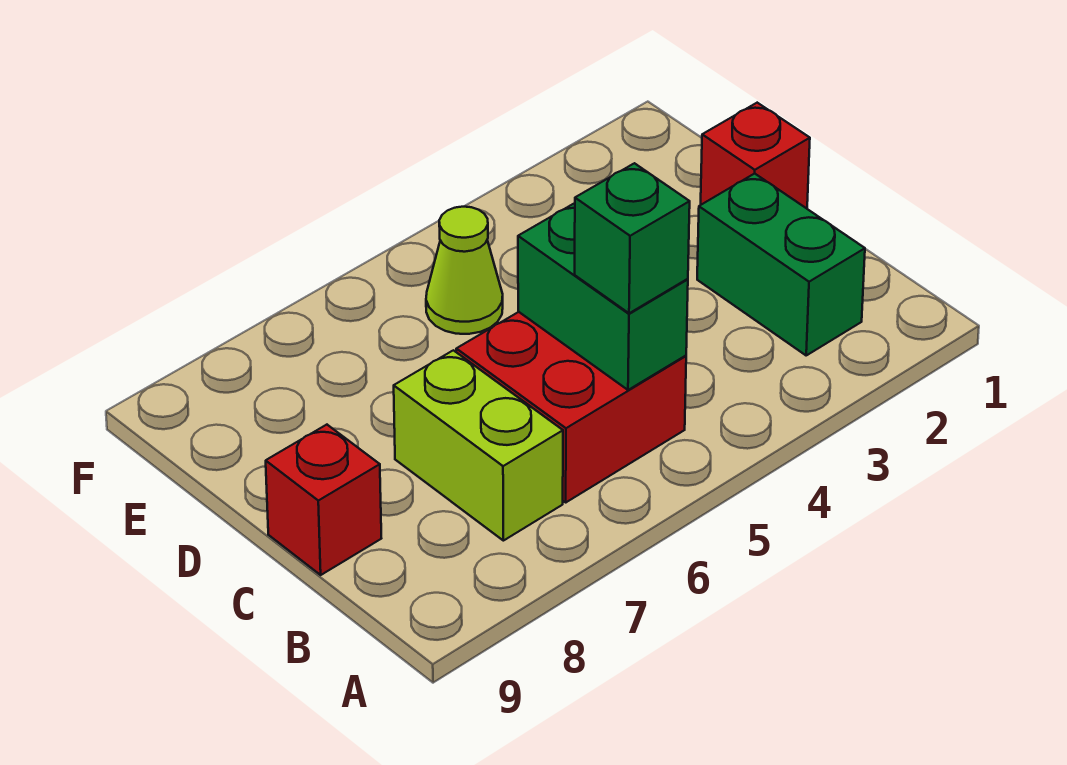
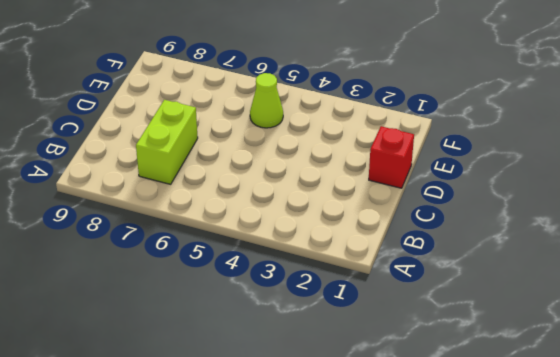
none -> green 1x2 brick [697,174,865,355]
none -> red 2x2 brick [456,312,686,502]

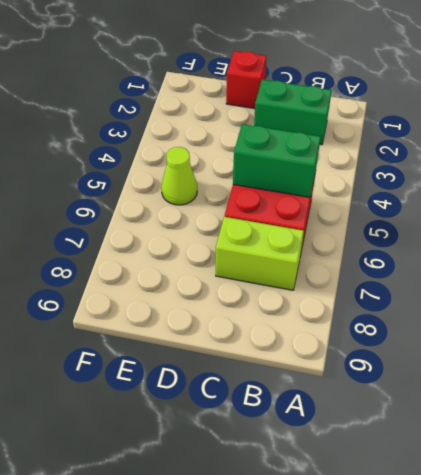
none -> red 1x1 brick [266,425,381,575]
none -> green 1x1 brick [575,163,690,313]

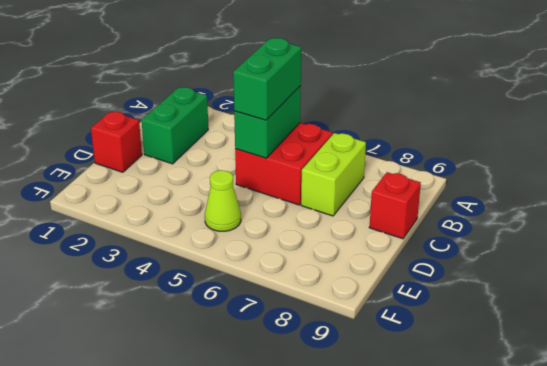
green 1x2 brick [233,38,301,120] -> green 1x1 brick [575,163,690,313]

